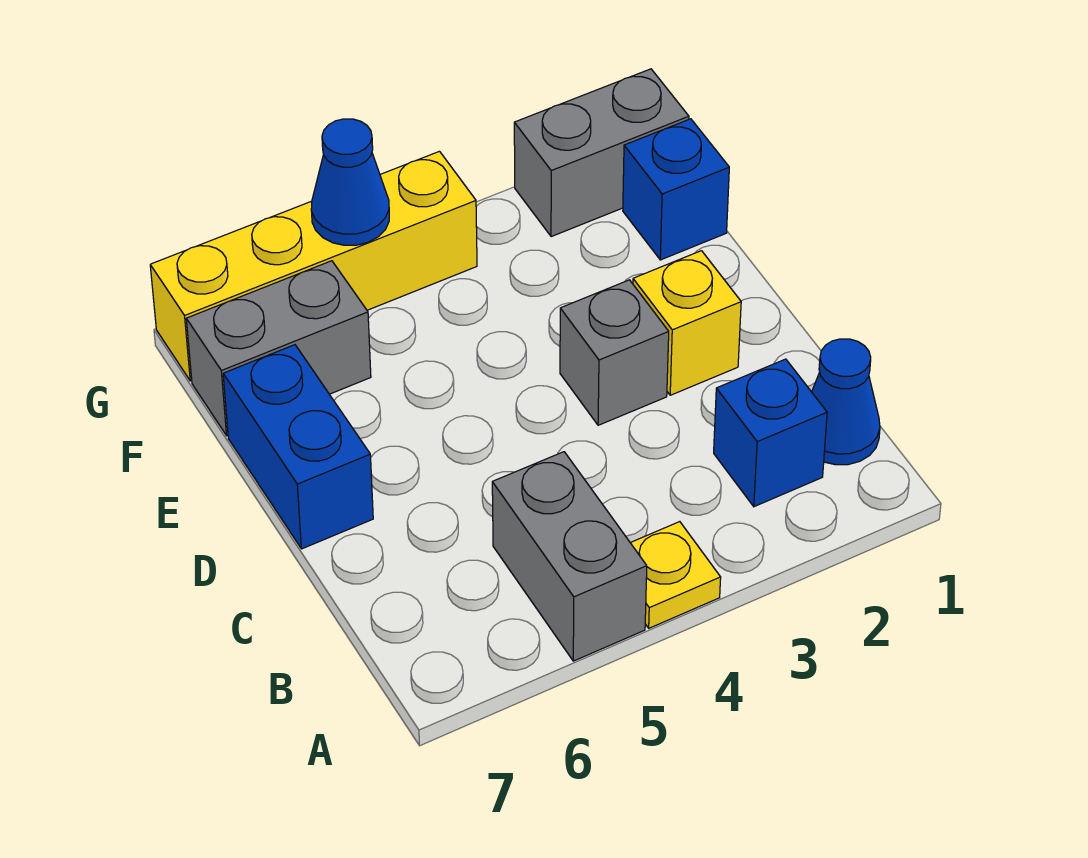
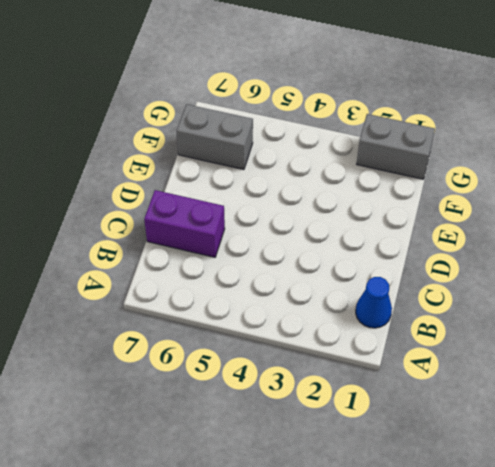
purple 1x2 brick [144,190,225,257] -> none
none -> yellow 1x1 plate [631,522,721,628]
none -> grey 1x2 brick [492,452,647,661]
none -> blue 1x1 brick [714,359,827,507]

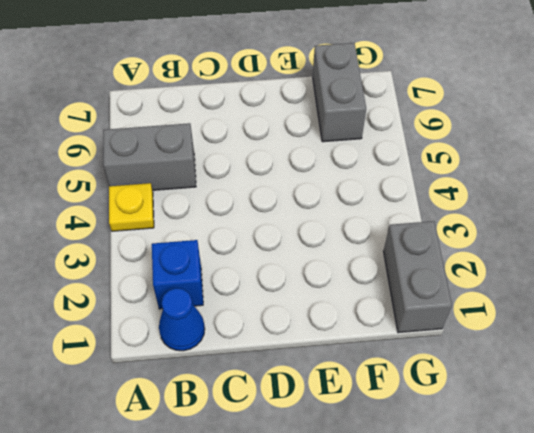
none -> yellow 1x1 brick [633,251,741,395]
none -> grey 1x1 brick [560,280,669,425]
none -> blue 1x2 brick [223,345,373,549]

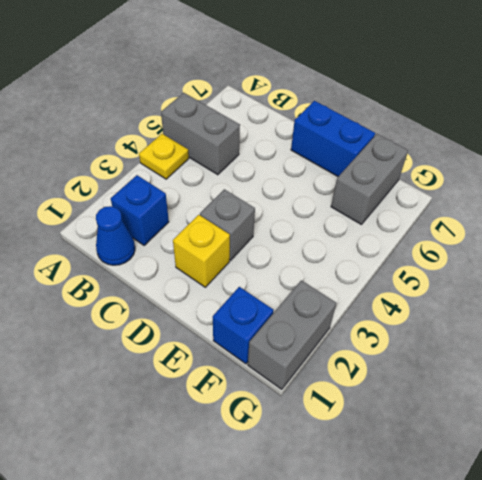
none -> yellow 1x4 brick [150,151,477,381]
none -> blue 1x1 cone [311,119,389,245]

